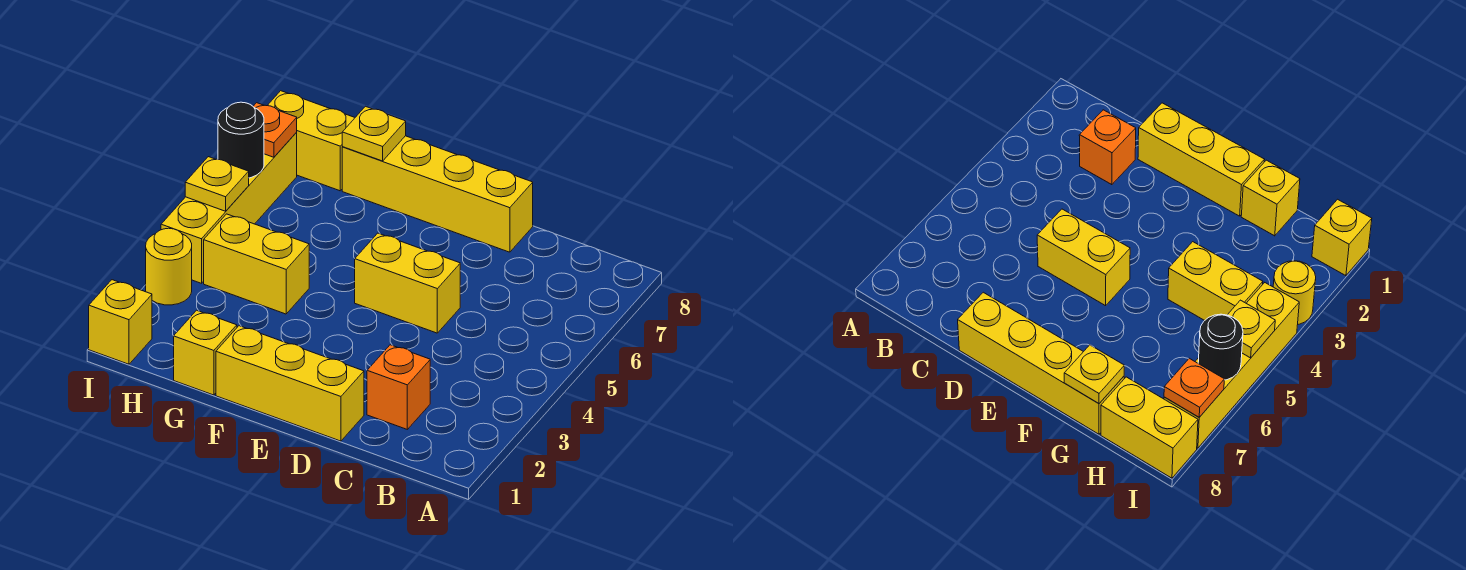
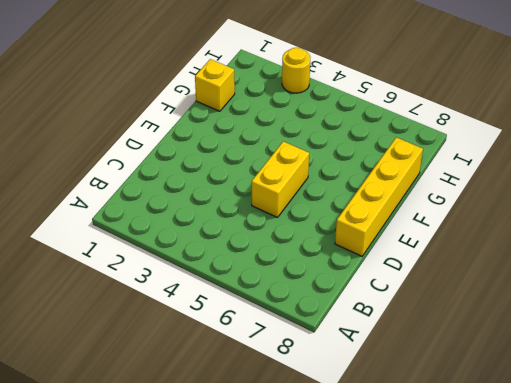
none -> orange 1x1 brick [367,345,430,429]
none -> yellow 1x3 brick [216,326,364,441]
none -> yellow 1x2 brick [204,214,309,314]

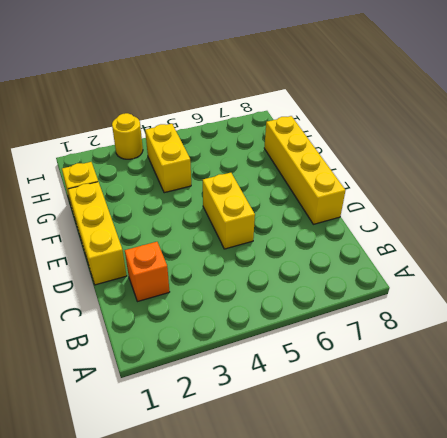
none -> yellow 1x2 brick [267,91,355,191]
none -> yellow 1x1 brick [89,280,152,364]
none -> yellow 1x4 brick [161,132,297,283]

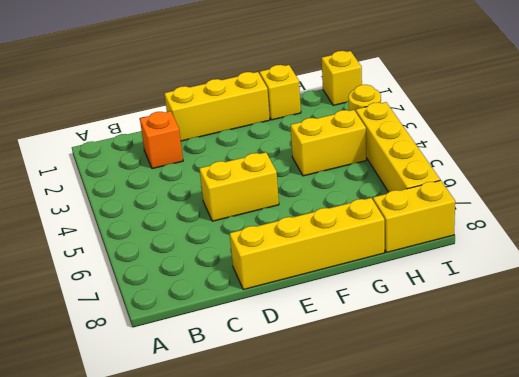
none -> yellow 1x1 plate [342,106,406,161]
none -> yellow 1x1 plate [185,157,249,211]
none -> black 1x1 round brick [218,102,264,178]

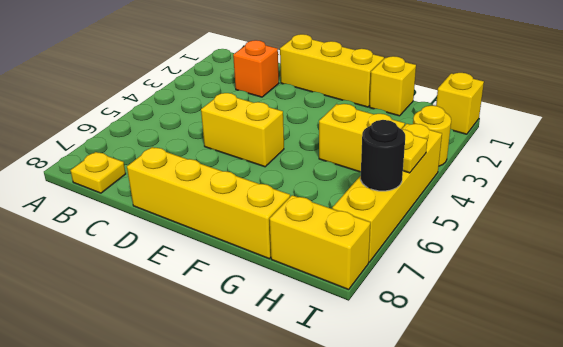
yellow 1x1 plate [71,152,126,193] -> yellow 1x1 plate moved to [342,106,406,161]
none -> orange 1x1 plate [253,103,297,157]

